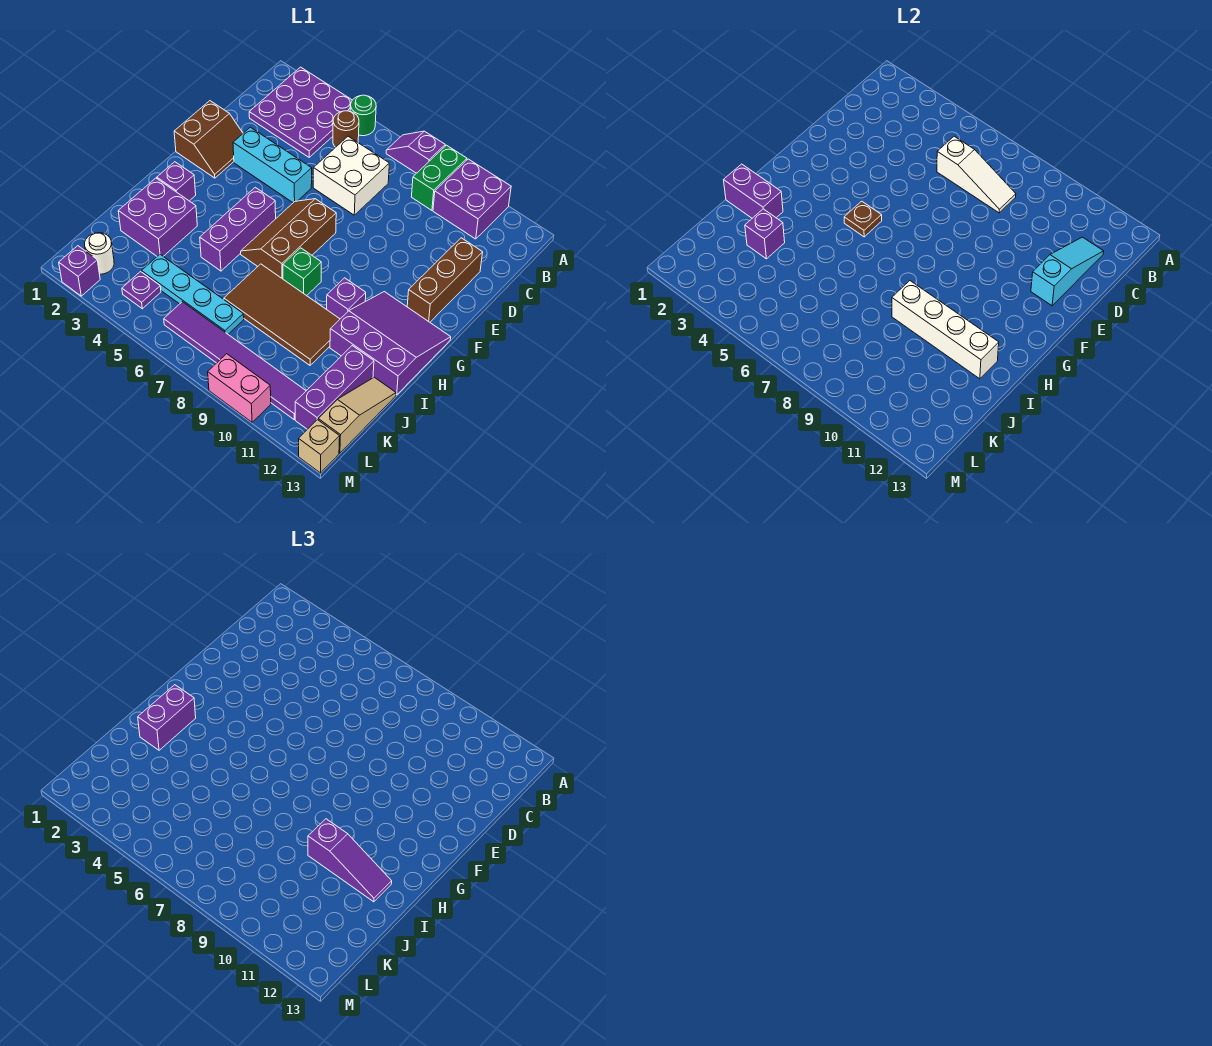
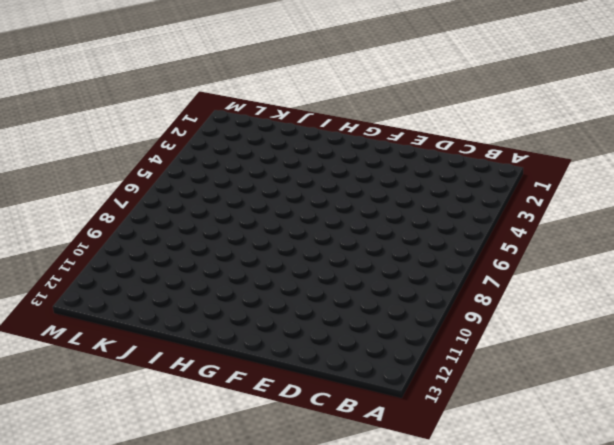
none -> purple 3x3 plate [249,67,352,157]
none -> green 1x1 round brick [350,95,376,136]
none -> purple 1x2 slope [386,131,445,173]
none -> green 1x2 brick [412,145,467,210]

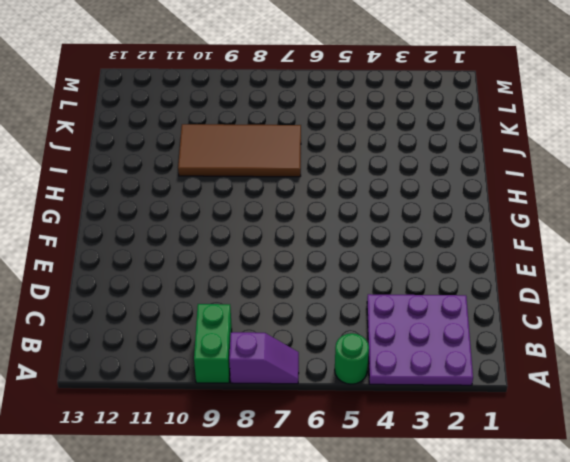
none -> purple 2x2 brick [433,159,511,239]
none -> brown 1x1 round brick [333,111,359,147]
none -> white 2x2 brick [313,136,389,215]
none -> brown 1x3 brick [407,238,483,322]

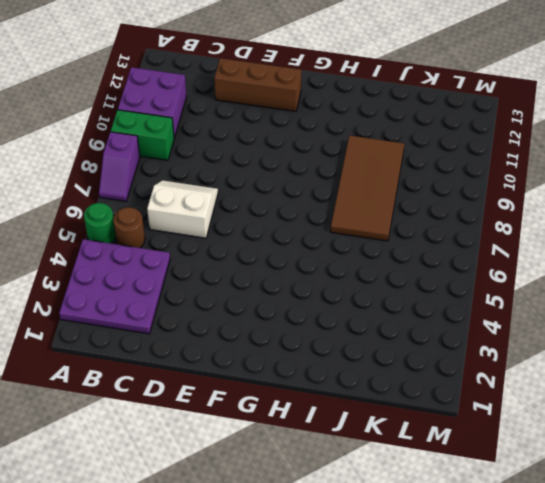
white 2x2 slope [147,180,218,238] -> white 2x2 brick [313,136,389,215]
none -> brown 2x2 slope [174,101,243,178]
none -> cyan 1x3 brick [233,127,312,203]
none -> brown 2x3 slope [241,199,336,279]
none -> purple 1x3 brick [200,187,276,271]

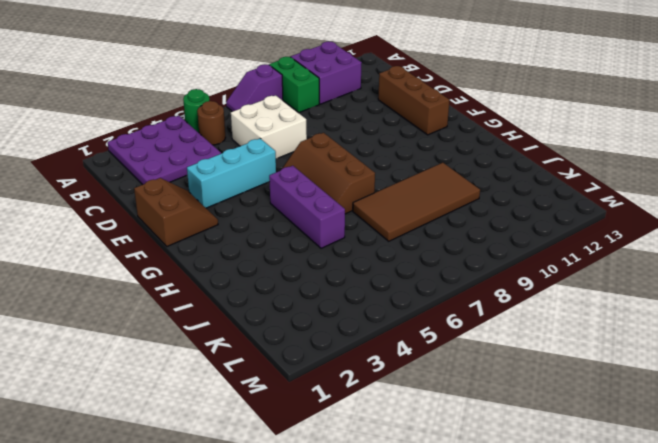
none -> purple 3x3 slope [330,292,451,395]
none -> purple 1x1 brick [157,162,196,201]
none -> green 1x1 brick [283,248,321,296]
none -> purple 1x1 brick [327,278,366,319]

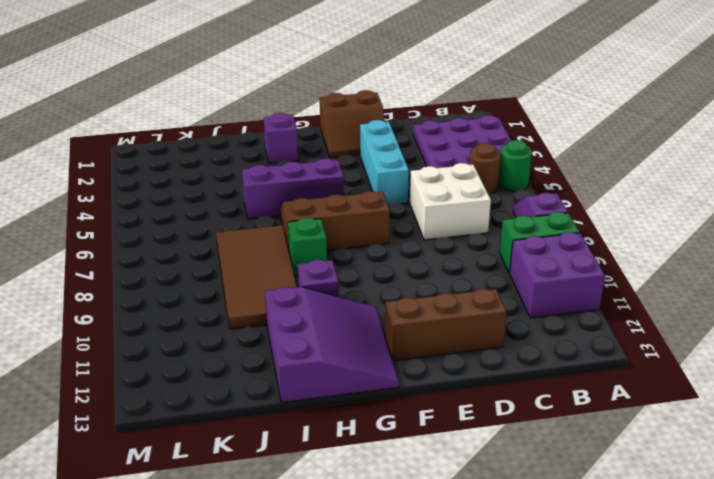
none -> purple 2x2 brick [118,178,197,256]
none -> purple 1x3 brick [295,346,374,429]
none -> tan 1x3 slope [318,377,396,453]
none -> cyan 1x4 plate [142,254,244,334]

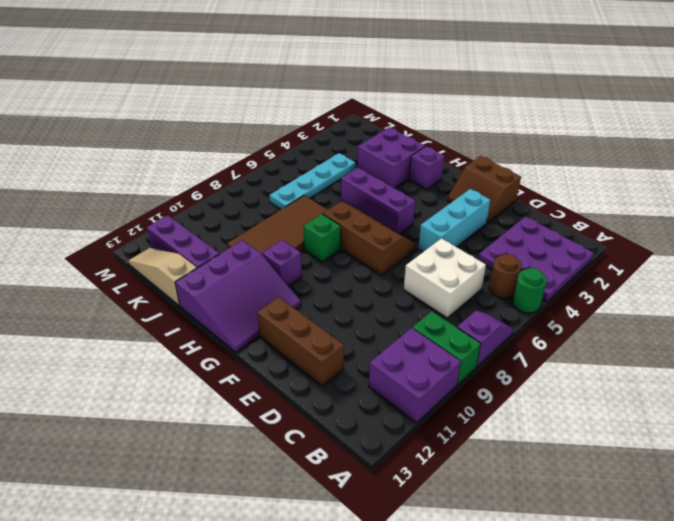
tan 1x3 slope [129,248,197,306] -> tan 1x3 slope turned to [318,377,396,453]
none -> white 1x1 round brick [85,233,114,274]
none -> purple 1x1 plate [122,272,161,309]
none -> purple 1x6 tile [164,302,306,419]
none -> purple 1x1 brick [59,246,100,296]

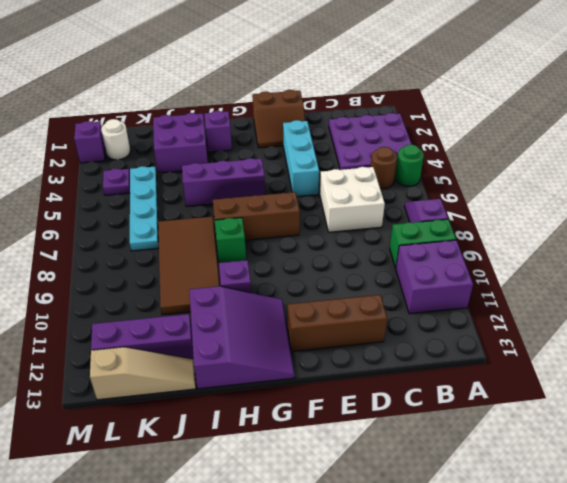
none -> purple 1x6 tile [164,302,306,419]
none -> pink 1x2 brick [208,354,271,422]
none -> tan 1x1 brick [299,420,340,473]
none -> white 1x3 slope [937,136,1016,213]

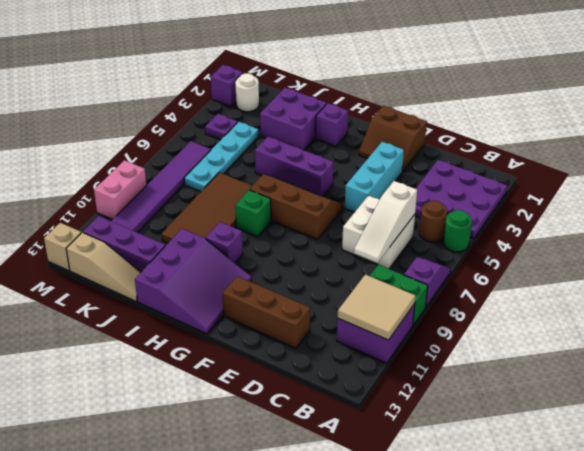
tan 2x2 tile [338,274,416,340] -> none
none -> cyan 1x3 slope [1031,237,1104,306]
none -> brown 1x1 plate [844,201,882,237]
none -> purple 1x2 brick [724,164,783,218]
none -> white 1x4 brick [892,281,999,379]

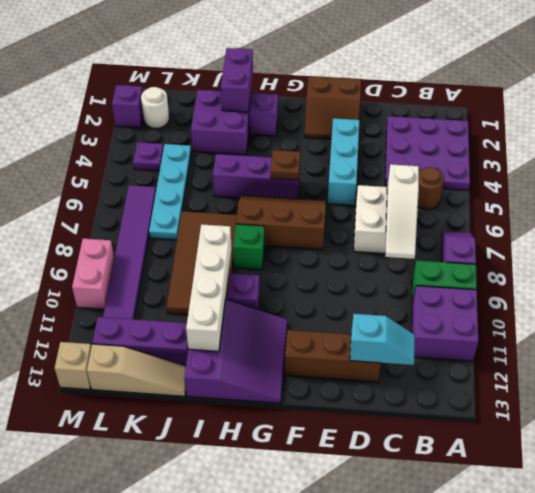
cyan 1x2 slope [350,314,415,365] -> cyan 1x3 slope [1031,237,1104,306]
none -> green 1x1 round brick [350,95,376,136]
none -> purple 1x1 brick [745,209,785,259]
none -> purple 1x2 brick [138,685,196,750]
none -> purple 1x3 slope [308,819,392,902]

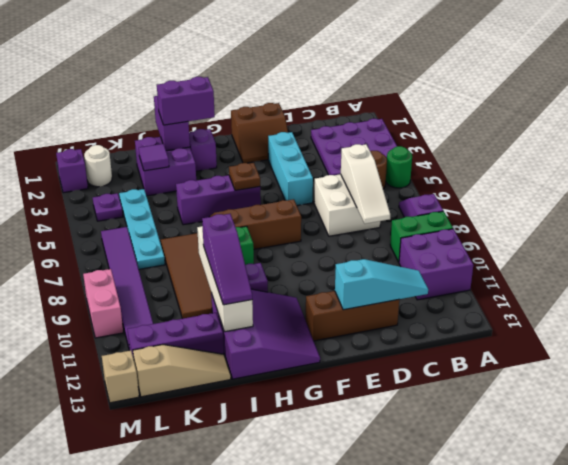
purple 1x1 tile [139,144,169,171] -> purple 1x1 brick [745,209,785,259]

